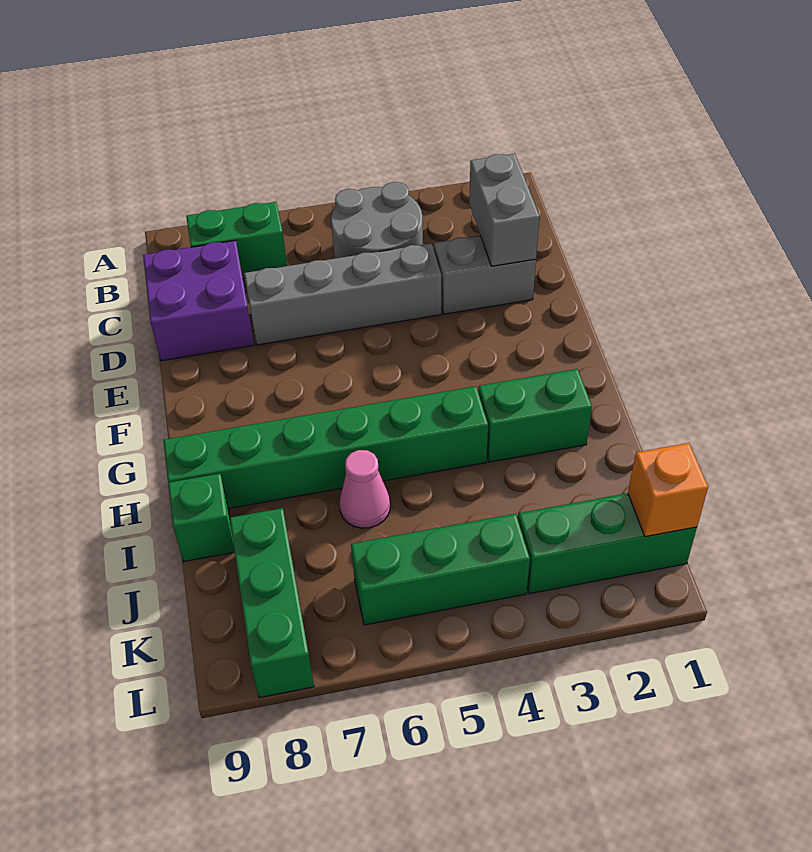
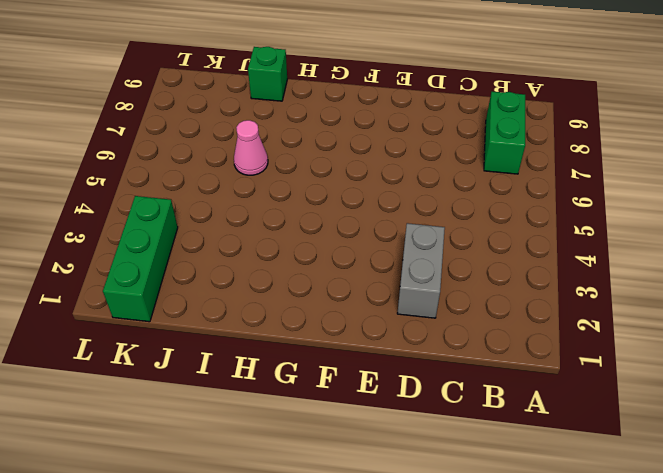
none -> grey 2x2 round brick [331,182,423,259]
none -> purple 2x2 brick [143,240,254,361]
none -> grey 1x4 brick [244,243,441,345]

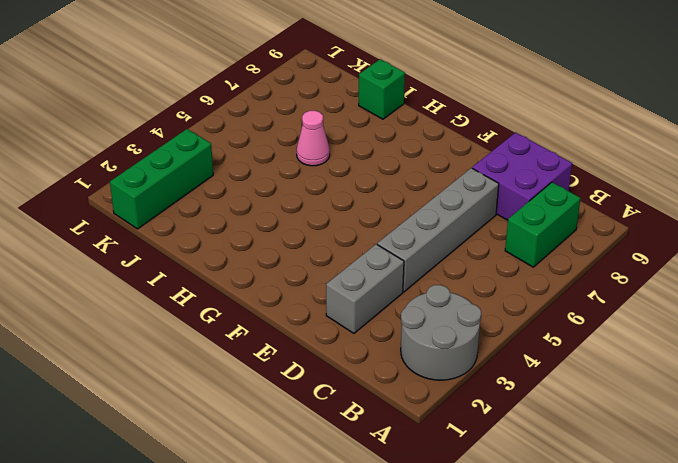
grey 2x2 round brick [401,285,481,380] -> grey 2x2 round brick moved to [331,182,423,259]
none -> green 1x2 brick [478,369,592,462]
none -> green 1x6 brick [163,386,488,508]
none -> green 1x3 brick [230,508,314,698]

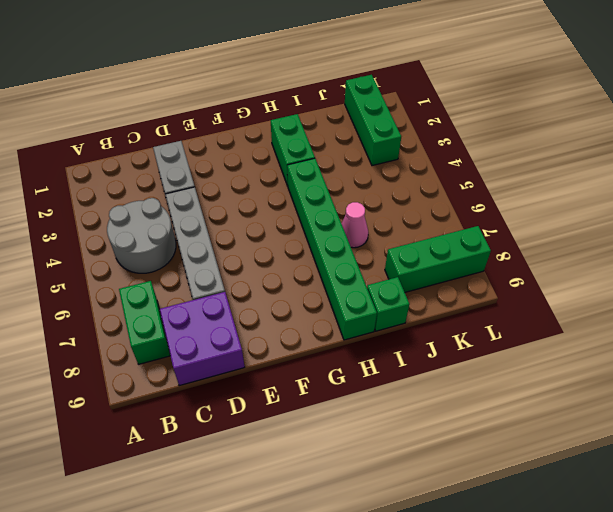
none -> green 1x3 brick [351,514,530,625]
none -> grey 1x2 brick [469,154,540,266]
none -> orange 1x1 brick [628,443,708,537]

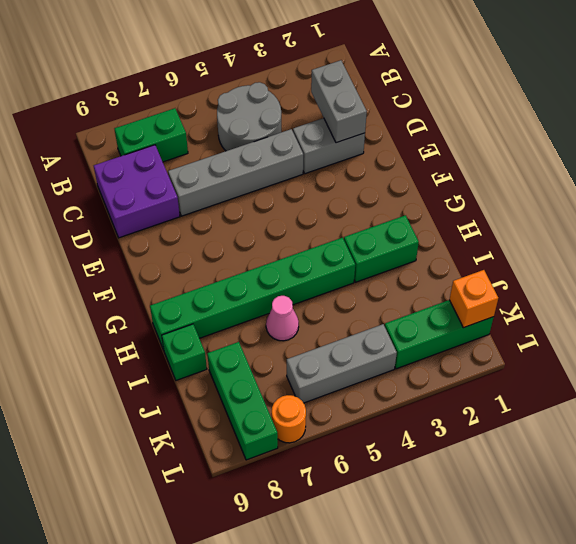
grey 1x3 brick [287,324,397,403] -> green 1x3 brick [351,514,530,625]
orange 1x1 round brick [272,395,306,443] -> none

